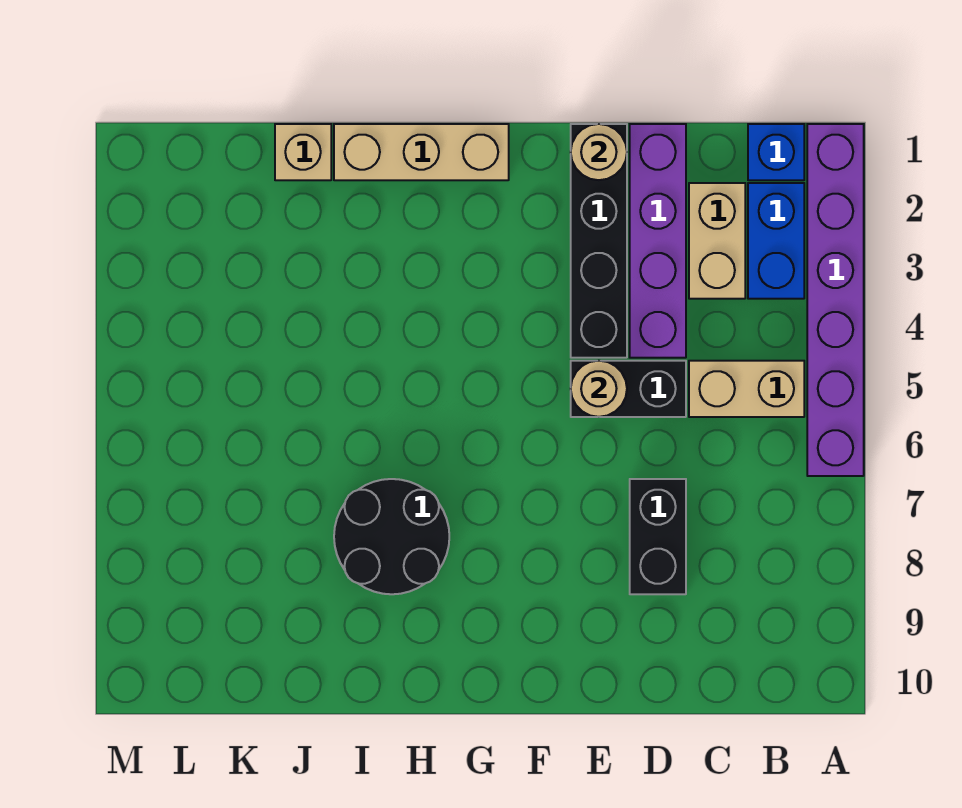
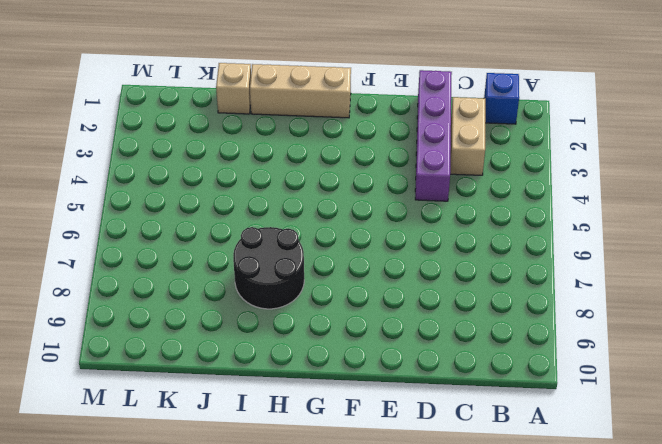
none -> purple 1x6 brick [807,124,864,476]
none -> blue 1x2 brick [748,183,804,299]
none -> tan 1x2 brick [689,361,804,417]

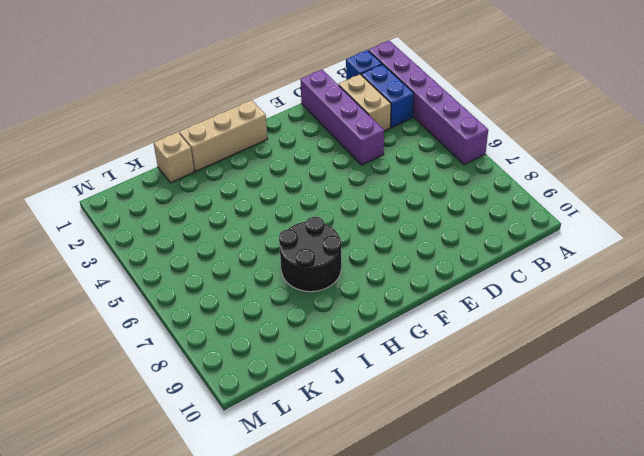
none -> tan 1x2 brick [689,361,804,417]
none -> black 1x2 brick [571,361,686,417]
none -> black 1x2 brick [630,479,686,594]

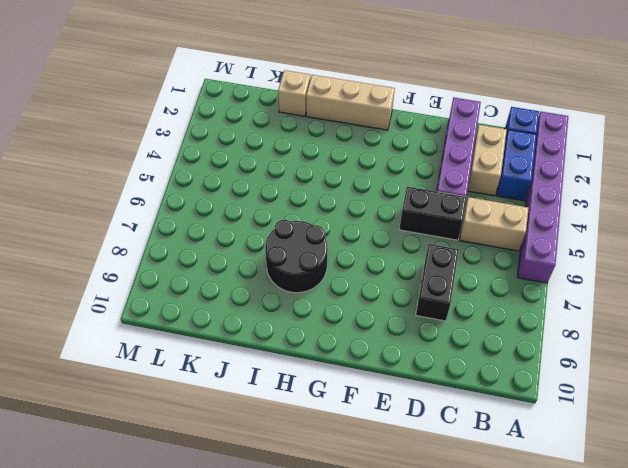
none -> black 1x4 brick [571,124,627,358]
none -> tan 1x1 round brick [571,124,627,180]
none -> tan 1x1 round brick [571,361,627,417]

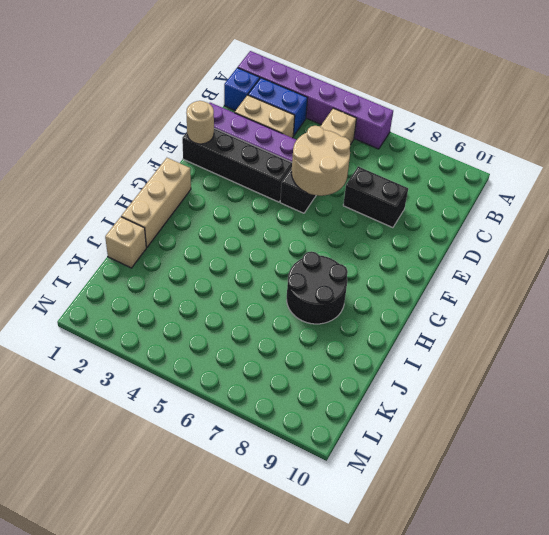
tan 2x2 round brick [291,126,351,196] -> tan 1x1 round brick [571,361,627,417]

